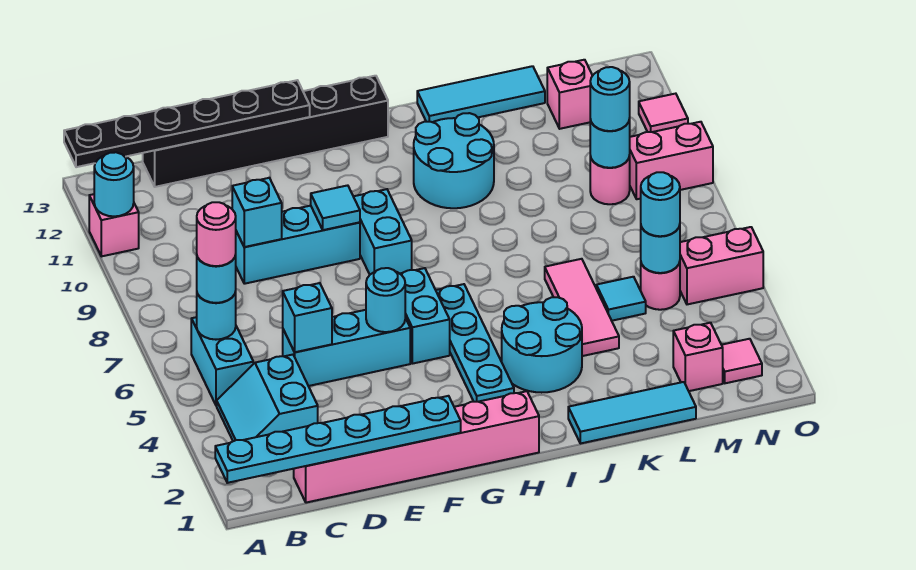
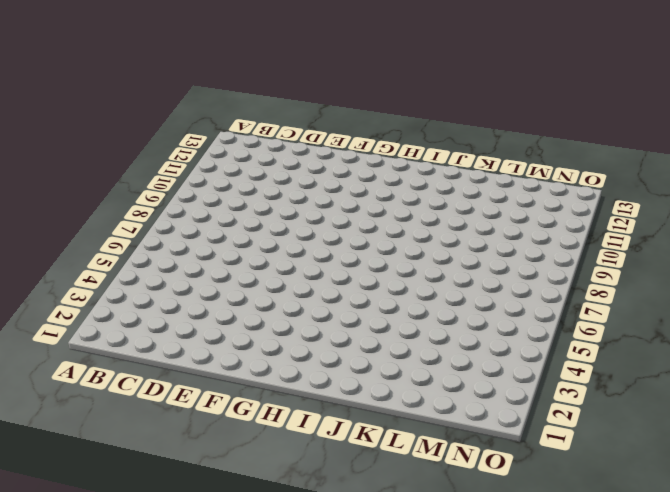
none -> pink 1x1 brick [89,194,139,256]
none -> cyan 2x2 slope [217,355,318,441]
none -> cyan 1x2 brick [191,317,253,406]
none -> pink 1x6 brick [294,391,539,503]

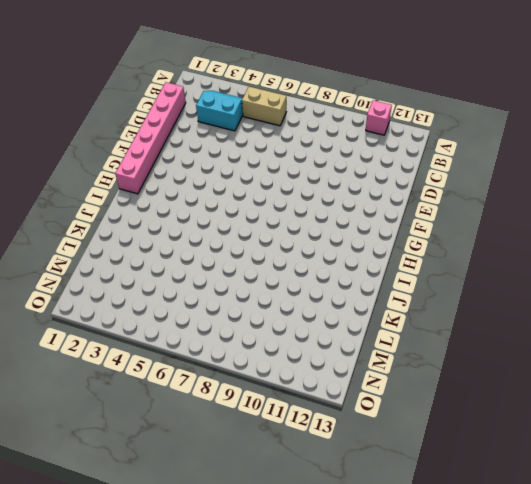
tan 1x2 brick [242,87,286,126] -> cyan 1x2 brick [191,317,253,406]
none -> black 1x6 brick [143,76,388,187]
none -> cyan 1x3 brick [283,310,410,386]
none -> cyan 1x3 brick [236,206,360,284]
none -> cyan 1x2 brick [400,268,450,364]

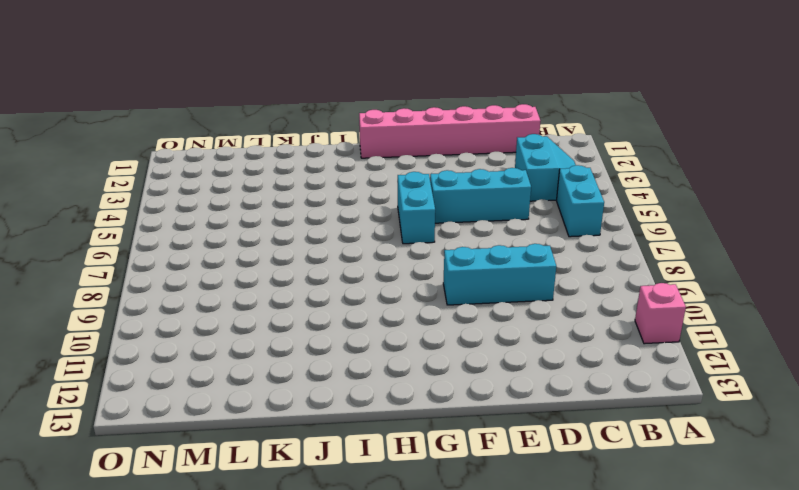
none -> black 1x6 brick [143,76,388,187]
none -> cyan 1x2 brick [353,189,412,274]
none -> cyan 1x4 plate [436,284,514,402]
none -> cyan 2x2 round brick [502,297,582,393]

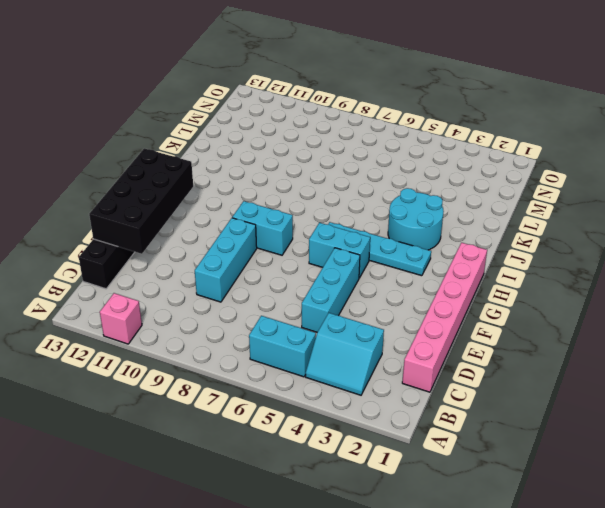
black 2x4 brick [89,148,193,254] -> black 1x6 plate [64,80,310,167]
none -> cyan 2x2 round brick [414,113,494,208]
none -> cyan 1x3 tile [568,382,696,444]
none -> cyan 1x3 tile [417,66,545,122]
none -> pink 1x3 tile [545,259,619,356]

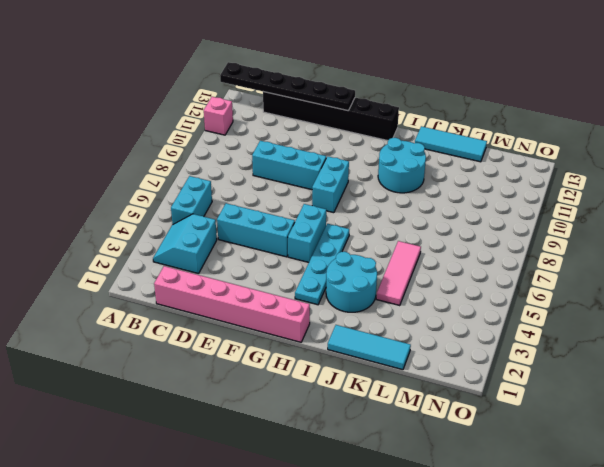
none -> cyan 1x1 tile [596,277,646,321]
none -> pink 1x1 brick [673,323,723,391]
none -> pink 1x1 round brick [641,262,680,310]
none -> pink 1x1 round brick [590,156,630,204]

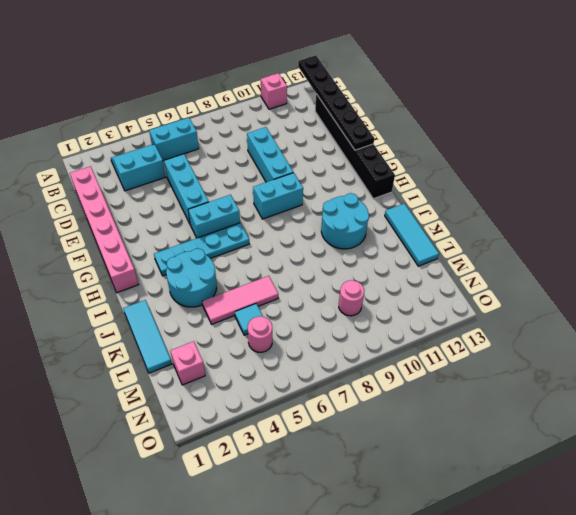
none -> pink 1x1 brick [547,60,592,129]
none -> pink 1x1 tile [722,339,762,383]
none -> pink 1x2 brick [680,227,763,304]
none -> pink 1x2 brick [629,122,713,199]

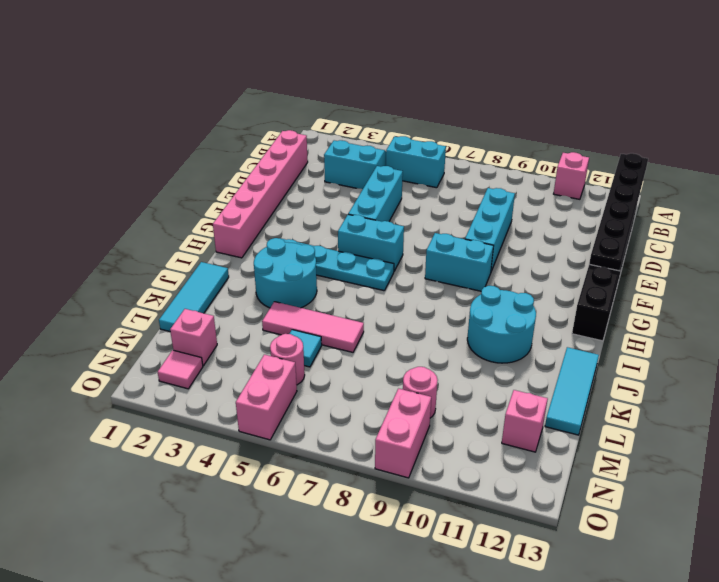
none -> pink 1x1 tile [639,94,688,132]
none -> cyan 1x6 plate [215,396,461,483]
none -> cyan 1x1 round brick [94,152,134,216]
none -> cyan 1x1 round brick [197,292,236,340]

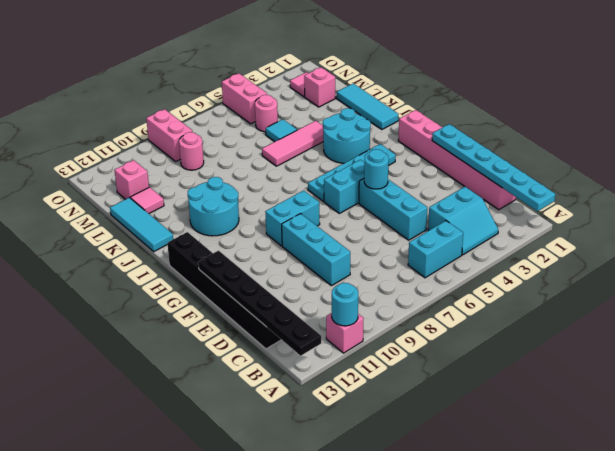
pink 1x1 tile [130,187,164,214] -> pink 1x1 tile moved to [639,94,688,132]
none -> cyan 1x1 round brick [197,292,236,340]
none -> cyan 1x1 brick [283,283,332,352]
none -> cyan 1x1 brick [232,178,282,247]
none -> cyan 1x1 tile [311,185,360,230]

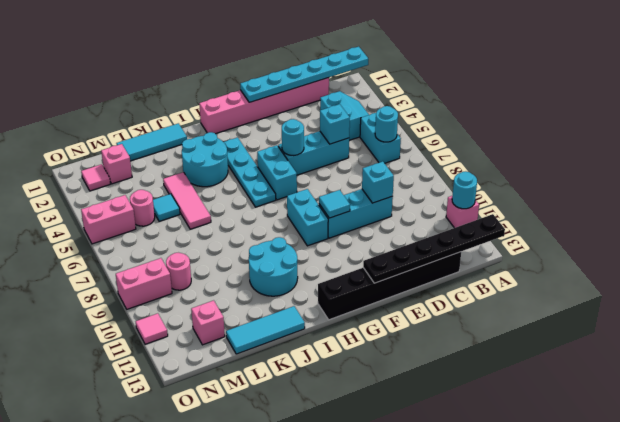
none -> cyan 1x1 round brick [641,225,680,273]
none -> cyan 1x1 round brick [590,119,630,168]
none -> cyan 1x1 round brick [197,255,236,303]
none -> cyan 1x1 round brick [641,172,680,236]

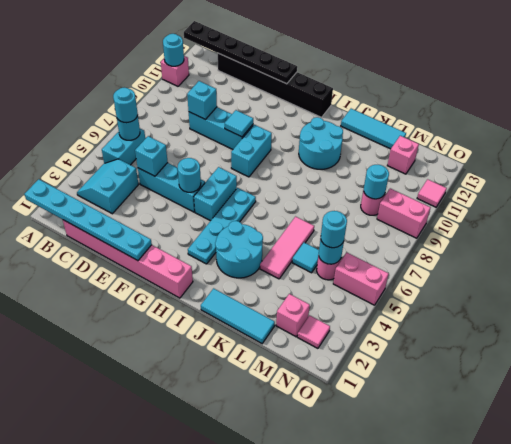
none -> cyan 1x1 round brick [590,67,630,131]
none -> pink 1x1 round brick [197,202,236,266]

